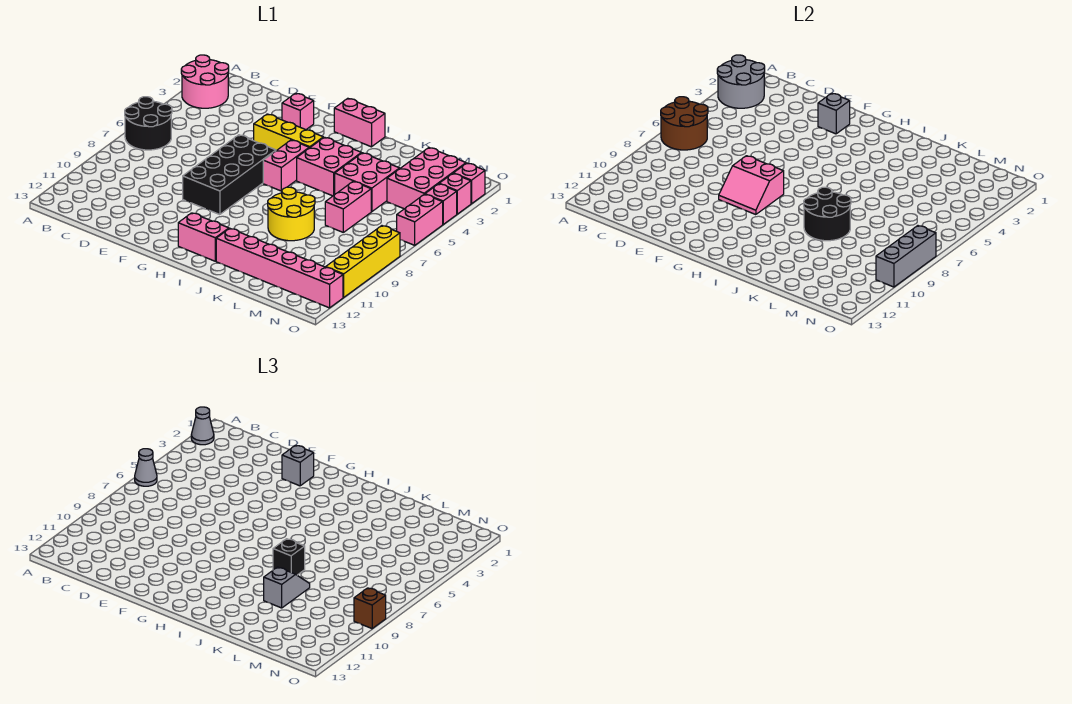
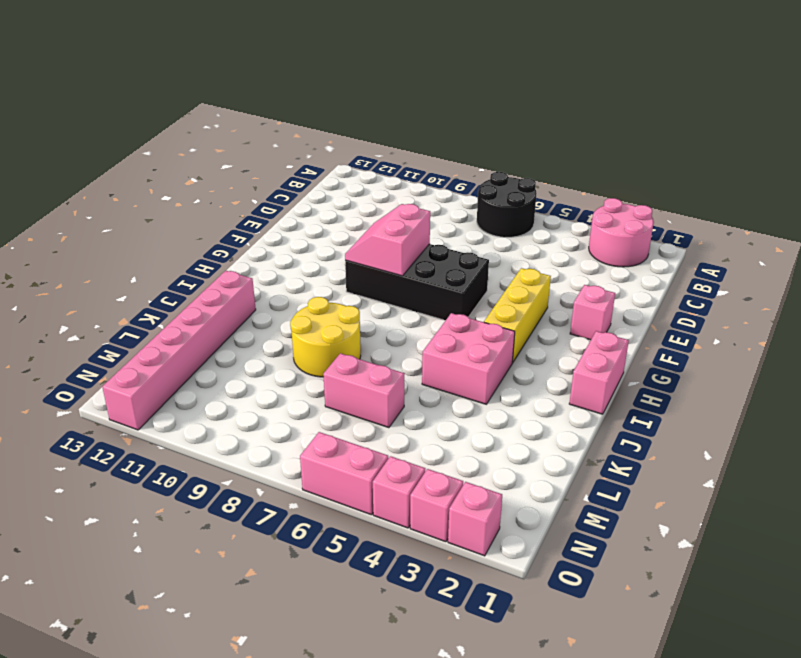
none -> pink 1x2 brick [263,140,309,191]
none -> pink 1x2 brick [178,213,229,261]
none -> pink 2x2 brick [335,153,400,212]
none -> pink 2x3 brick [387,148,466,209]

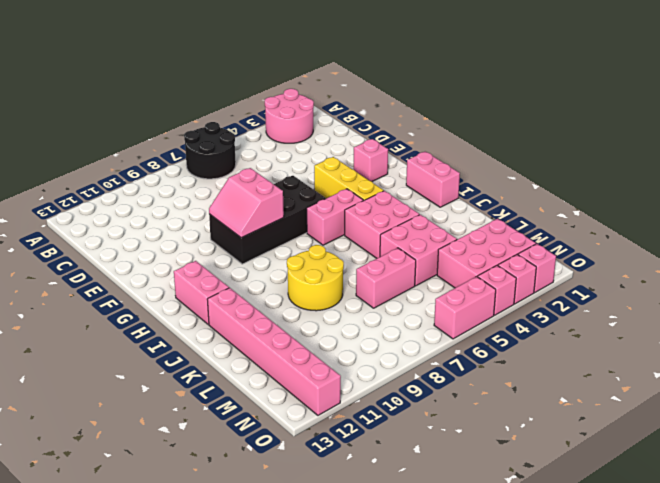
none -> yellow 1x4 brick [326,226,400,297]
none -> grey 2x2 round brick [717,55,765,108]
none -> brown 2x2 round brick [661,97,708,150]
none -> grey 1x1 brick [818,93,850,134]

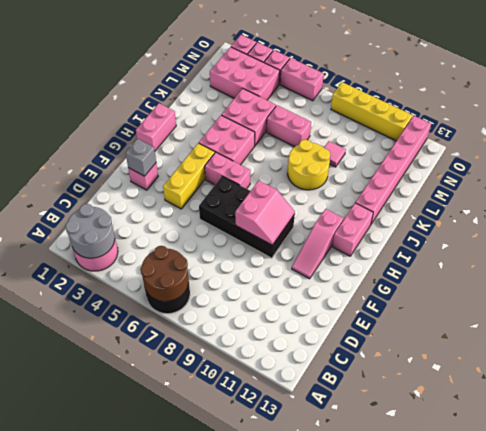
pink 1x3 slope [292,209,344,279] -> none
pink 1x1 tile [324,141,346,167] -> none
none -> black 2x2 round brick [804,187,851,241]
none -> grey 1x3 brick [876,226,936,287]
none -> grey 1x1 cone [191,407,214,445]
none -> grey 1x1 cone [135,449,157,486]

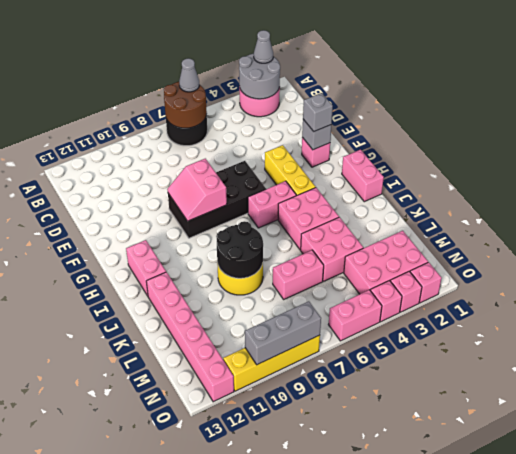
none -> black 1x1 brick [273,539,305,575]
none -> grey 1x2 slope [264,567,310,608]
none -> brown 1x1 brick [354,588,386,629]

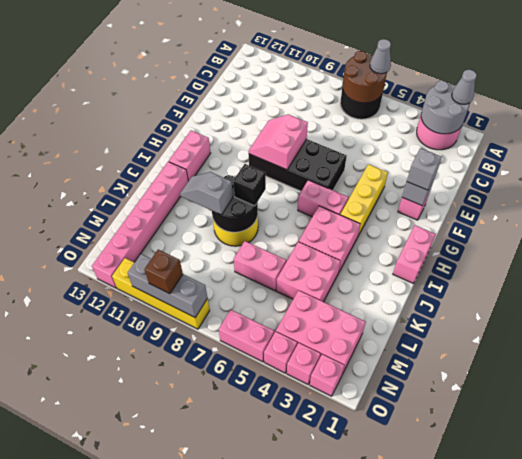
grey 1x2 slope [180,172,233,215] -> grey 1x2 slope turned to [264,567,310,608]

